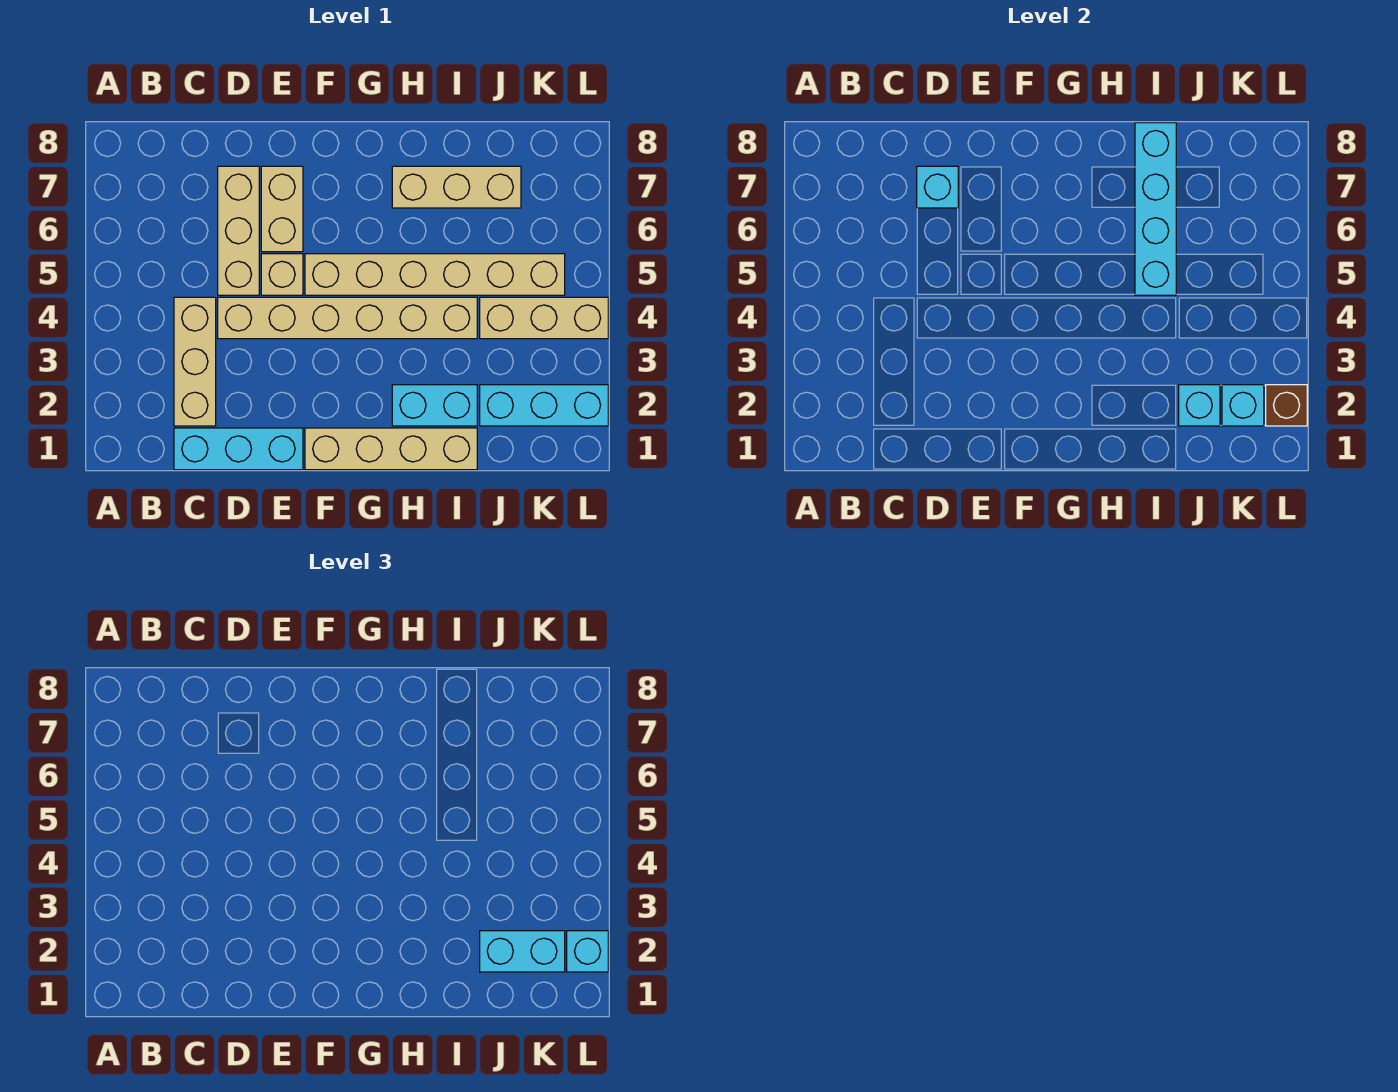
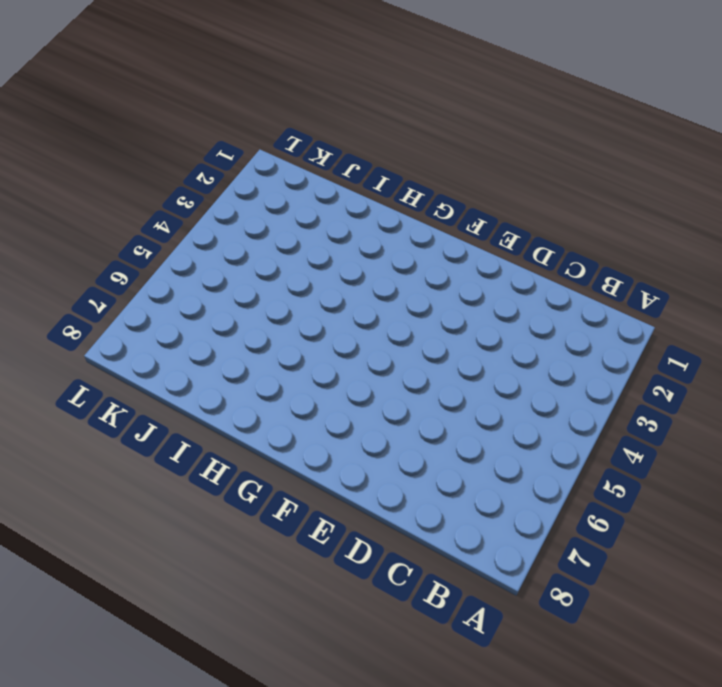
none -> cyan 1x3 brick [174,428,303,470]
none -> tan 1x3 brick [174,297,216,426]
none -> tan 1x6 brick [218,297,477,339]

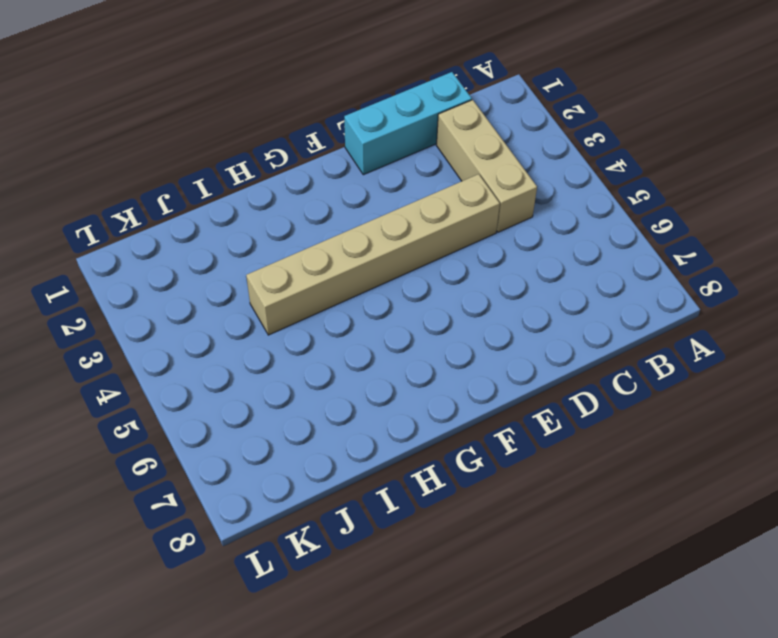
none -> tan 1x3 brick [218,166,259,295]
none -> tan 1x1 brick [261,254,303,295]
none -> tan 1x2 brick [261,166,303,252]

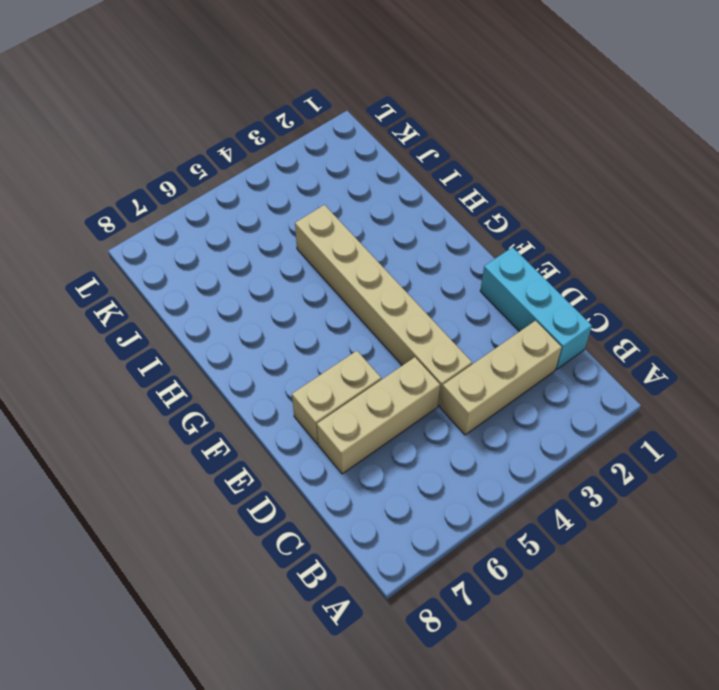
none -> tan 1x1 brick [261,254,303,295]
none -> tan 1x4 brick [305,428,477,470]
none -> tan 1x6 brick [305,254,565,295]

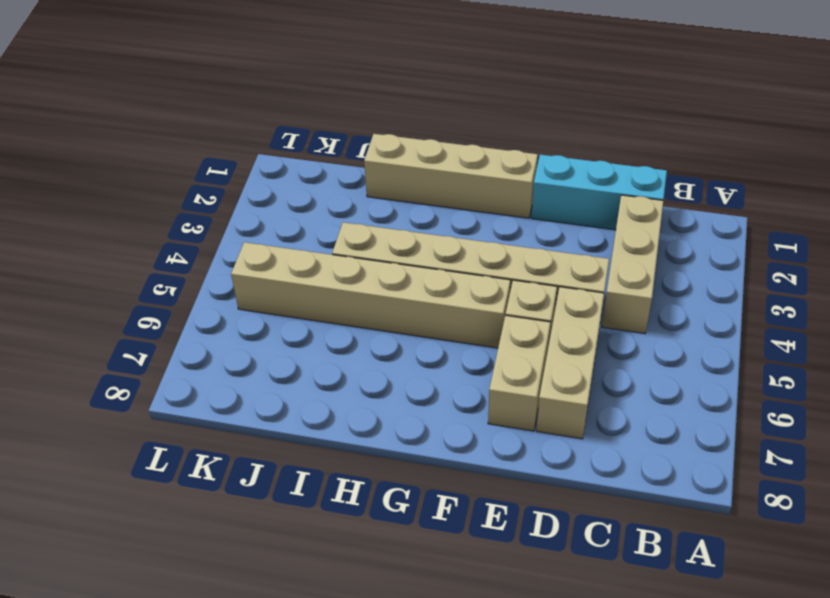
none -> cyan 1x2 brick [392,385,477,426]
none -> tan 1x3 brick [392,166,521,208]
none -> cyan 1x3 brick [480,385,608,426]

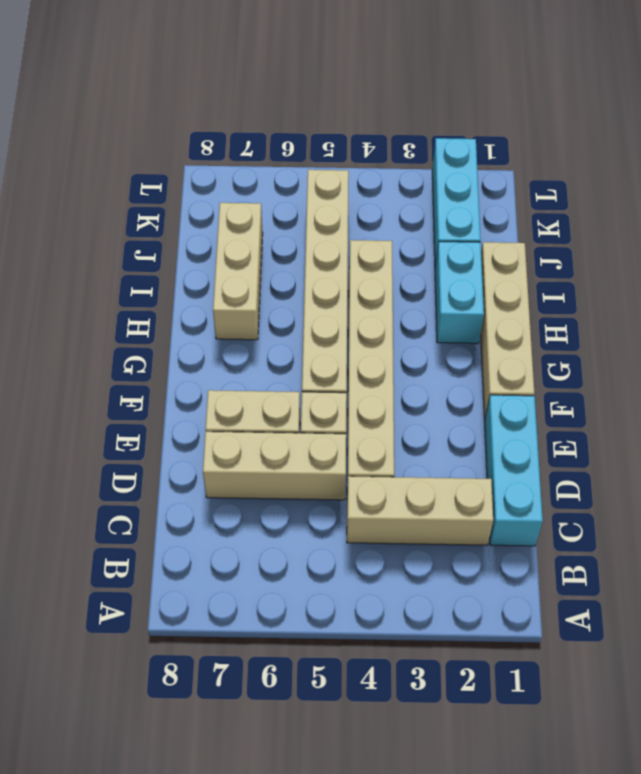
none -> tan 1x3 brick [480,297,608,339]
none -> cyan 1x1 brick [917,166,958,208]
none -> cyan 1x4 brick [1135,123,1176,295]

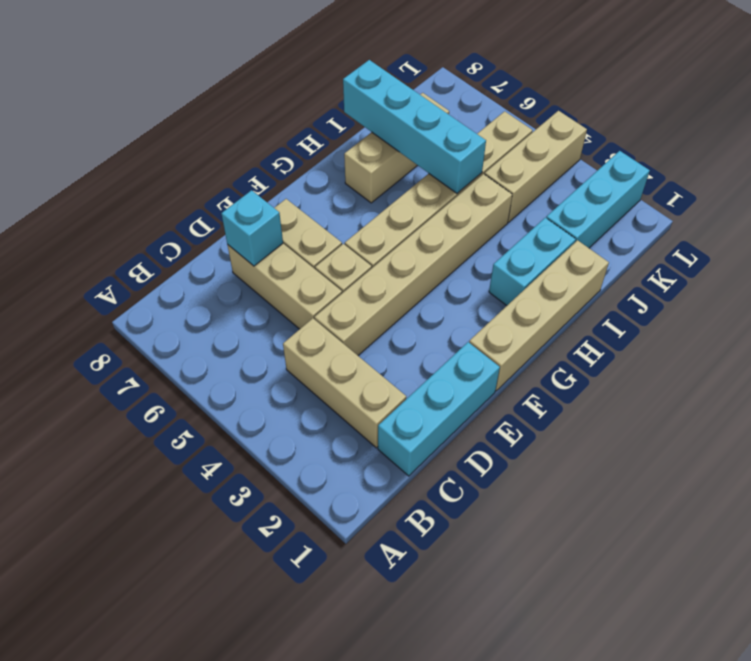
none -> cyan 1x1 brick [1179,385,1220,426]
none -> cyan 1x1 brick [1222,385,1264,426]
none -> brown 1x1 brick [1266,385,1307,426]

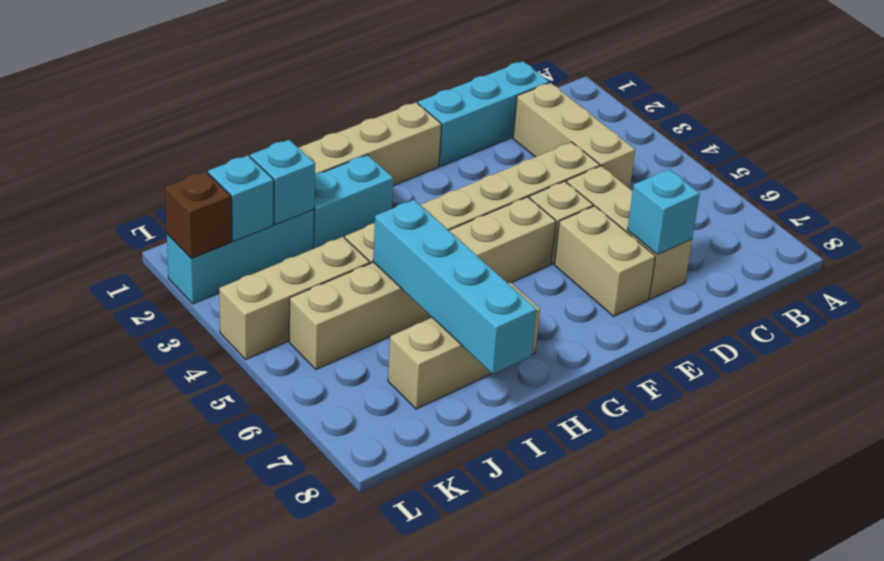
none -> cyan 1x2 brick [480,931,565,972]
none -> cyan 1x1 brick [567,931,608,972]

